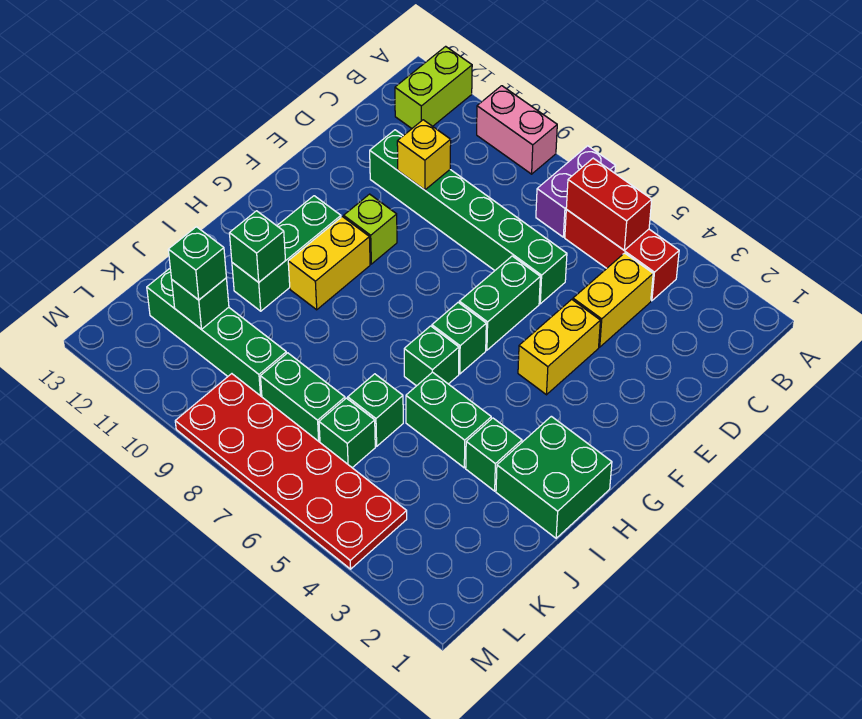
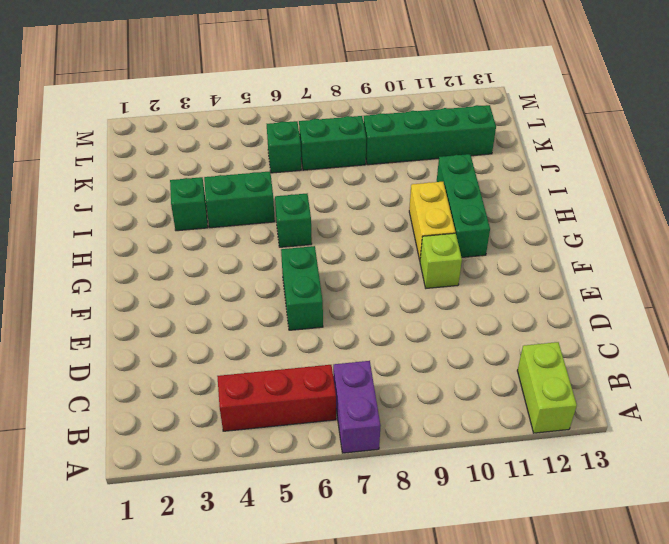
none -> pink 1x2 brick [477,86,557,174]
none -> yellow 1x2 brick [573,253,653,347]
none -> green 1x6 brick [370,130,567,304]

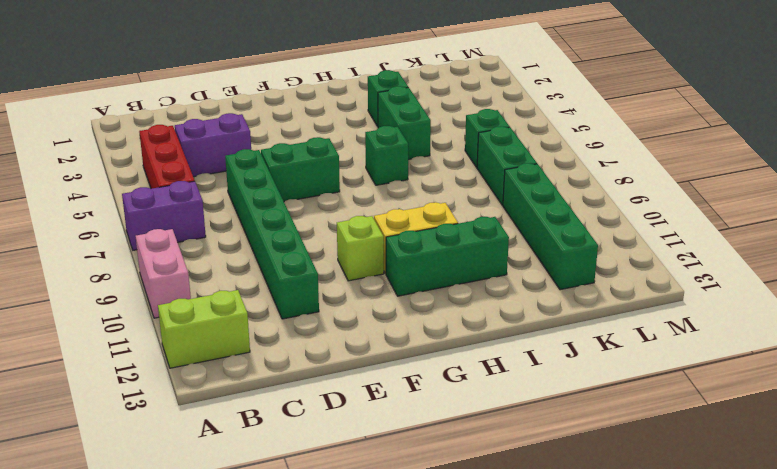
purple 1x2 brick [175,113,251,177] -> yellow 1x2 brick [573,253,653,347]
none -> yellow 1x2 brick [518,299,600,395]
none -> green 1x1 brick [432,303,486,374]
none -> green 2x2 brick [496,416,612,538]

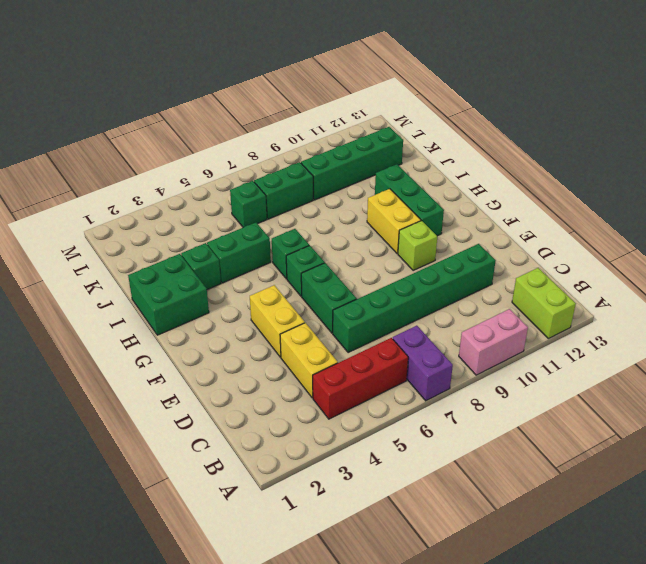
none -> green 1x1 brick [348,374,403,446]
none -> red 2x6 plate [175,374,407,569]
none -> red 1x2 brick [566,158,652,250]

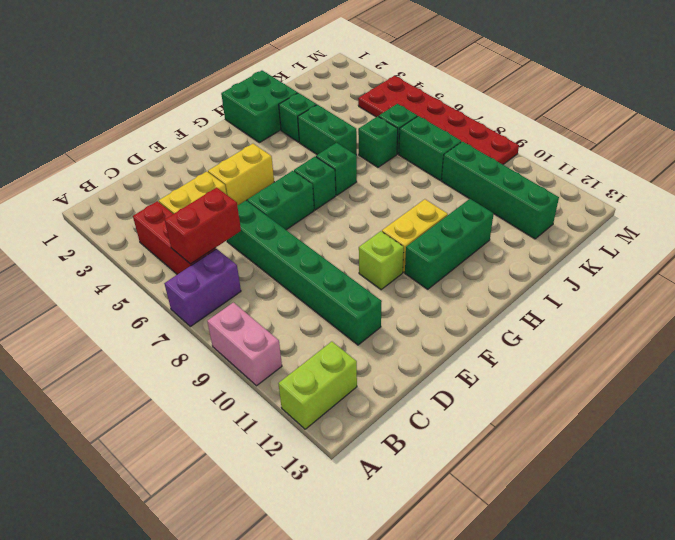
red 1x2 brick [165,187,241,264] -> red 1x2 brick turned to [566,158,652,250]
none -> yellow 1x1 brick [397,120,451,190]
none -> green 1x1 brick [230,211,286,282]
none -> green 1x1 brick [172,278,229,329]

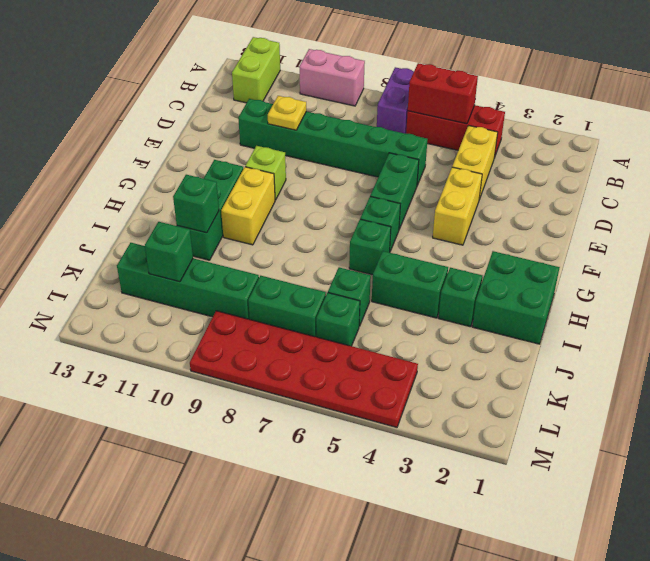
yellow 1x1 plate [268,96,306,130] -> yellow 1x1 brick [397,120,451,190]
none -> green 1x1 brick [168,227,226,300]

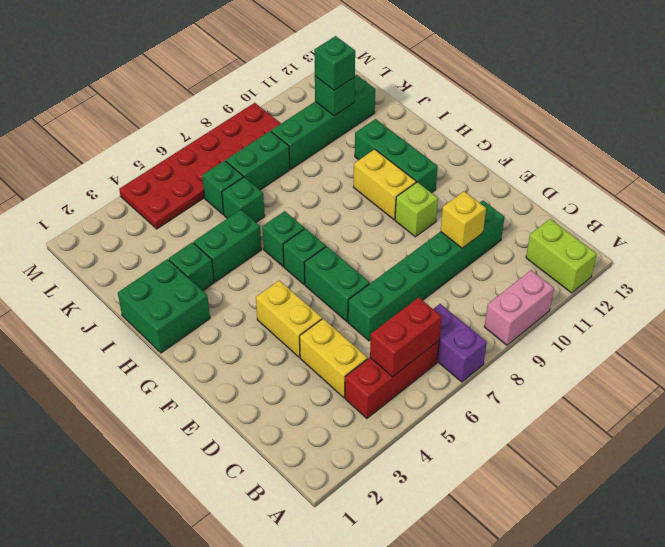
none -> green 1x1 brick [230,211,286,282]

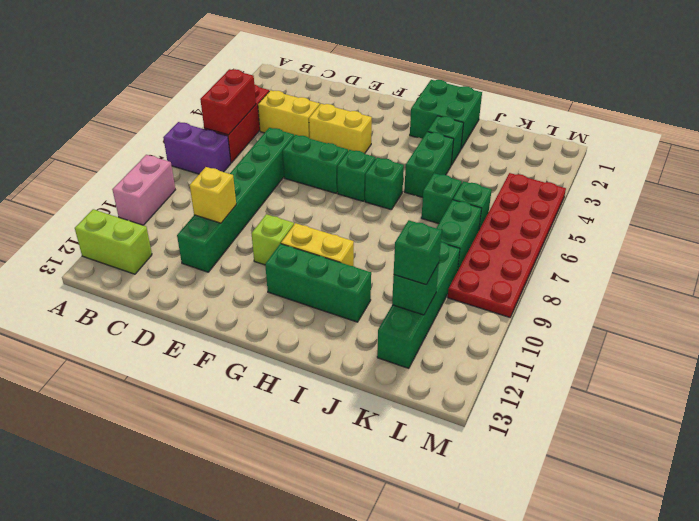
none -> green 1x1 brick [230,211,286,282]

